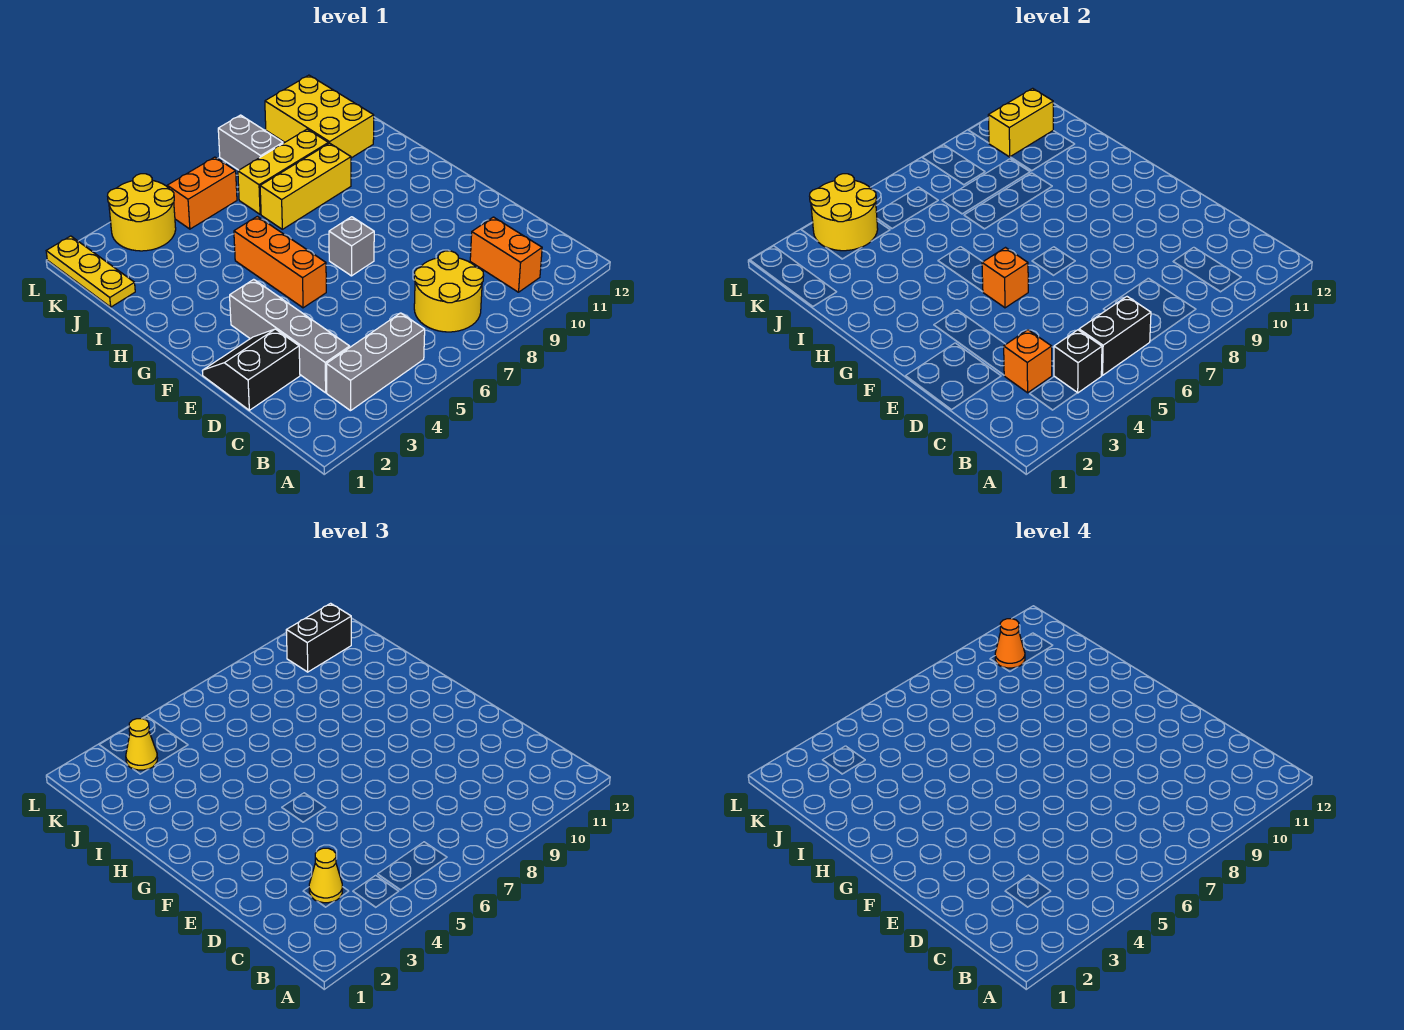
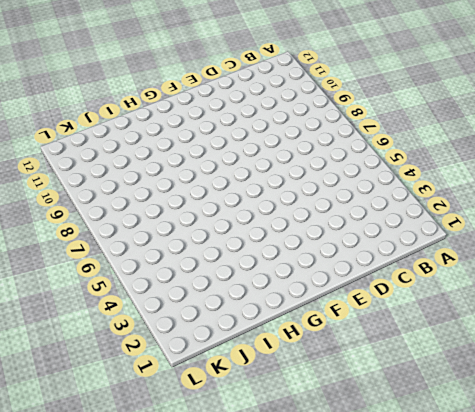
none -> grey 1x3 brick [327,313,425,411]
none -> yellow 2x2 round brick [414,251,484,332]
none -> orange 1x2 brick [470,217,542,292]

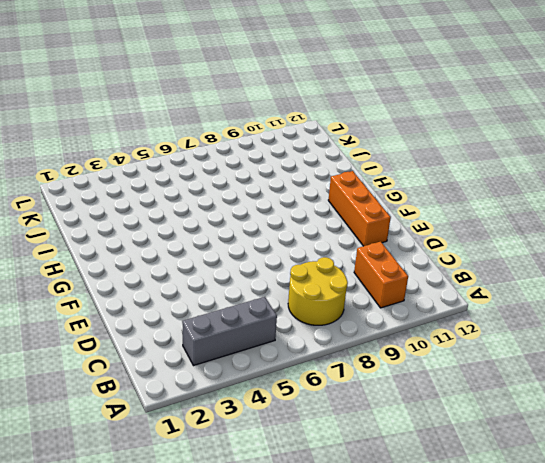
orange 1x3 brick [328,171,391,246] -> orange 1x3 brick moved to [234,216,326,308]
none -> grey 1x4 brick [230,279,350,393]
none -> black 2x2 slope [202,329,300,410]
none -> grey 1x1 brick [329,217,374,276]

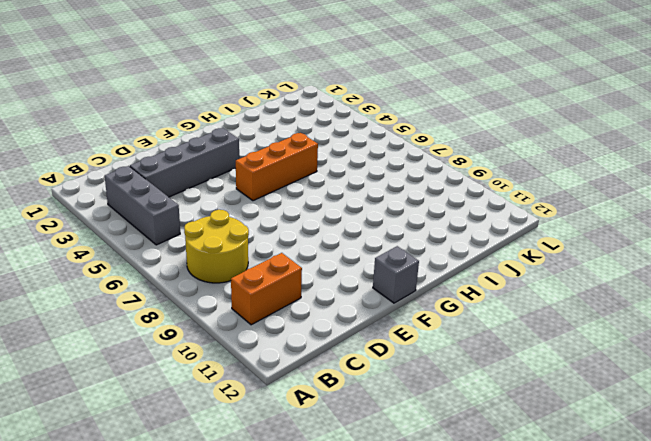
grey 1x1 brick [373,246,419,303] -> grey 1x1 brick moved to [329,217,374,276]
none -> black 2x2 slope [202,329,300,410]
none -> yellow 1x3 brick [260,143,351,229]
none -> yellow 1x3 plate [46,236,135,307]

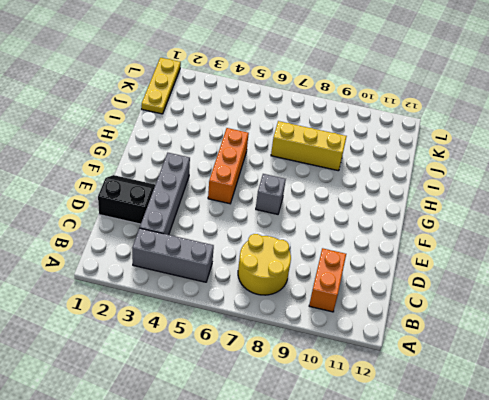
none -> yellow 1x3 brick [238,129,328,214]
none -> yellow 2x3 brick [265,75,374,158]
none -> yellow 2x2 round brick [108,174,176,251]

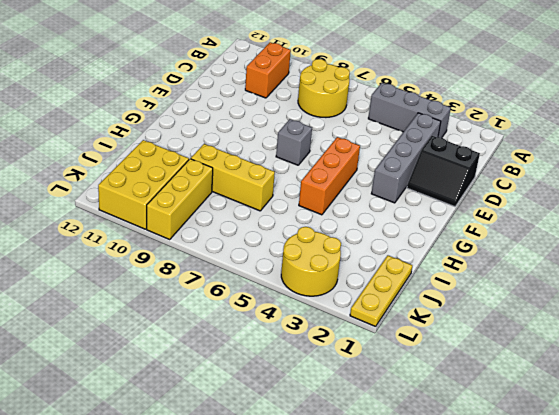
yellow 1x3 brick [147,159,213,239] -> yellow 1x3 brick turned to [238,129,328,214]
none -> orange 1x2 brick [167,157,237,229]
none -> grey 1x2 brick [218,115,283,170]
none -> black 1x1 brick [1054,330,1102,393]

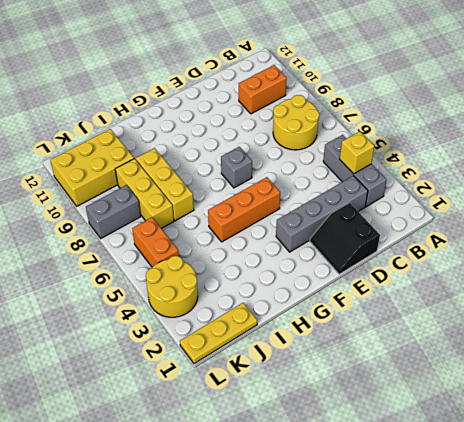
yellow 1x1 brick [340,131,374,174] -> black 1x1 brick [1054,330,1102,393]
none -> black 1x2 brick [1079,297,1151,375]
none -> orange 1x1 brick [1004,330,1052,393]
none -> orange 1x1 brick [982,248,1028,308]

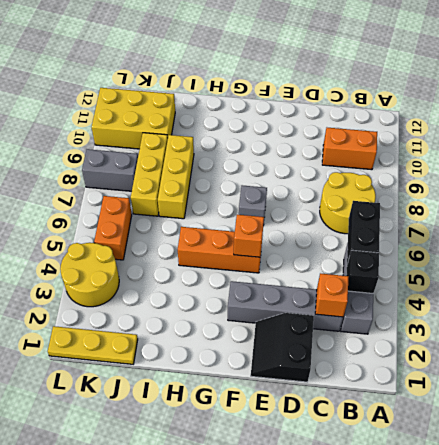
none -> yellow 2x2 round brick [810,174,878,251]
none -> yellow 1x2 brick [988,88,1053,157]
none -> yellow 1x1 cone [309,848,342,903]

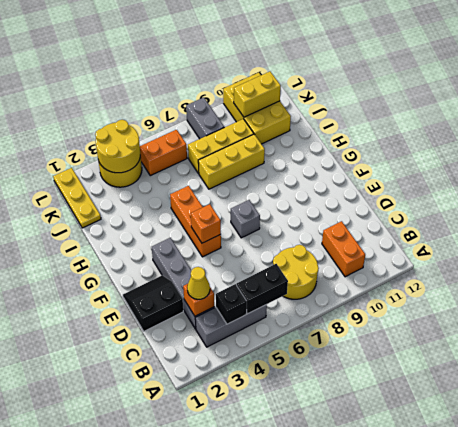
none -> yellow 1x1 cone [126,719,158,770]
none -> black 1x2 brick [286,603,351,672]
none -> orange 1x1 cone [995,619,1025,668]

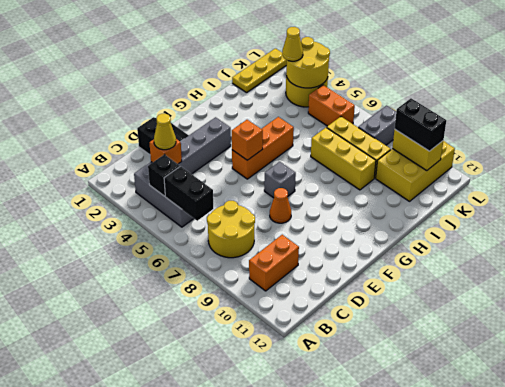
orange 1x1 cone [270,188,291,223] -> orange 1x1 cone moved to [995,619,1025,668]

